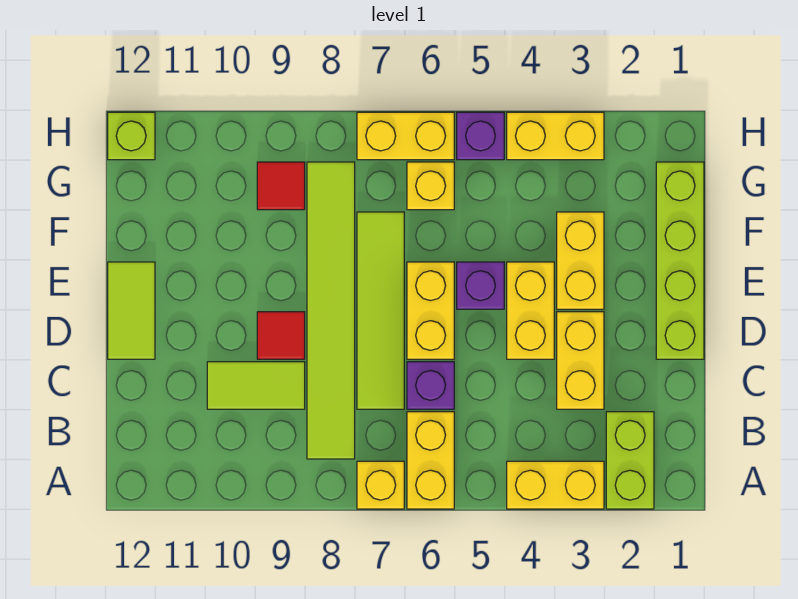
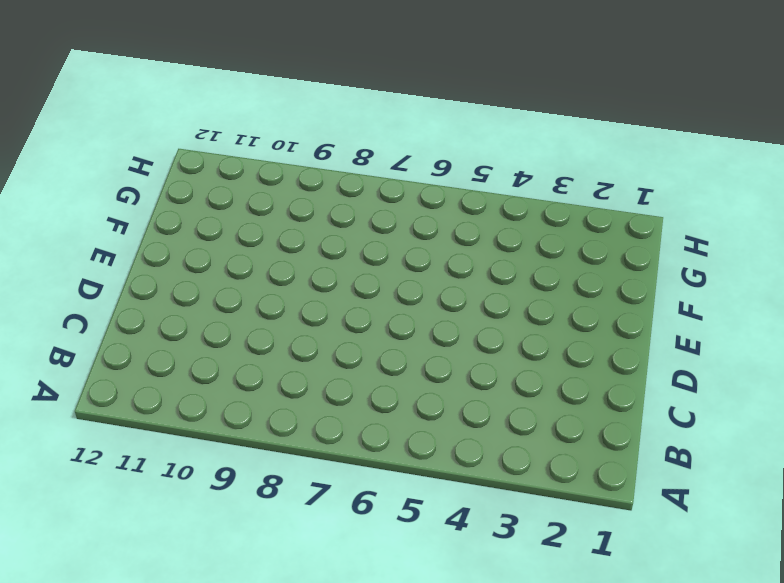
none -> lime 1x2 brick [606,412,654,509]
none -> yellow 1x2 brick [507,461,604,509]
none -> yellow 1x2 brick [407,412,454,509]

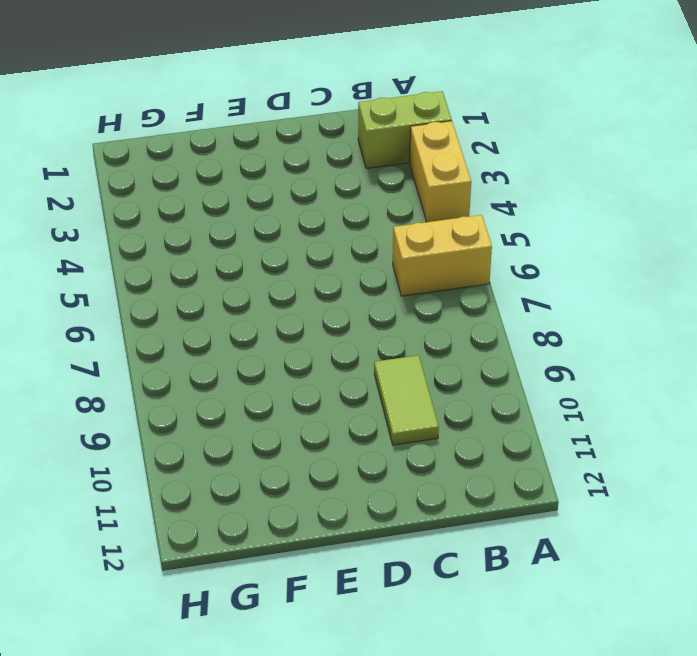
none -> yellow 1x1 brick [357,461,404,509]
none -> lime 1x6 tile [307,162,355,459]
none -> yellow 1x2 brick [557,312,604,409]

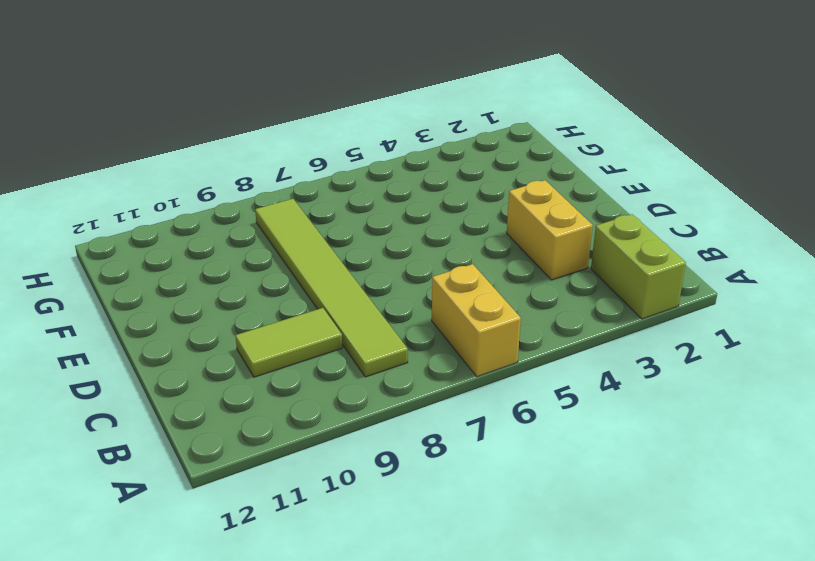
none -> yellow 1x2 brick [507,461,604,509]
none -> yellow 1x1 brick [357,461,404,509]
none -> purple 1x1 brick [407,362,454,409]

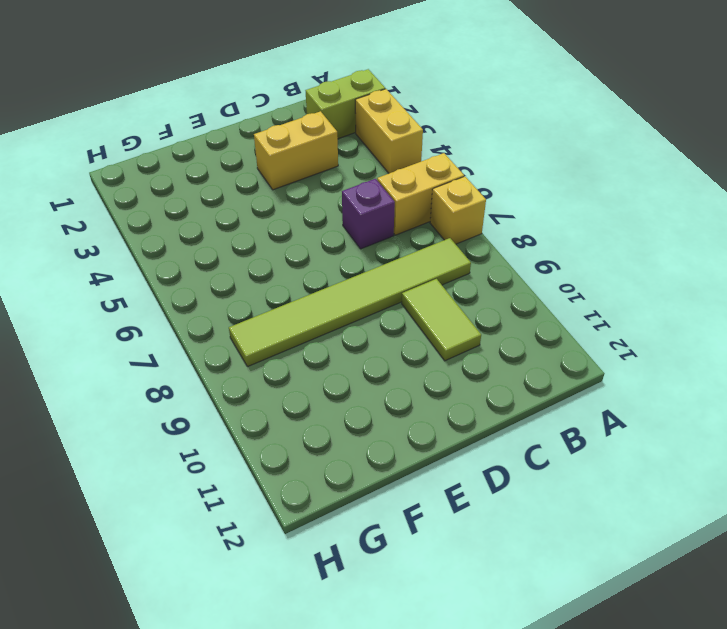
none -> lime 1x4 tile [357,212,404,409]
none -> lime 1x4 brick [656,162,704,359]
none -> yellow 1x2 brick [507,262,554,359]

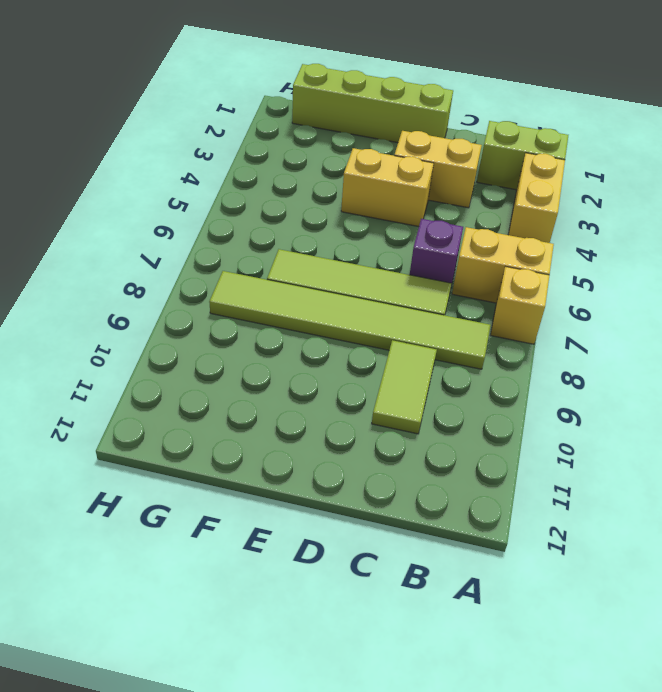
none -> yellow 1x2 brick [407,262,454,359]
none -> red 1x1 tile [257,312,305,359]
none -> lime 1x2 tile [108,262,155,359]

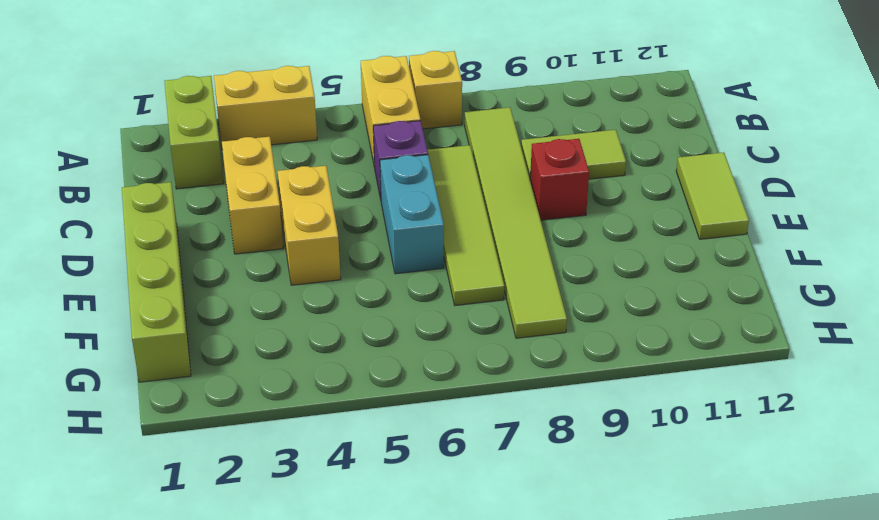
cyan 1x2 brick [380,155,444,274] -> yellow 1x2 brick [407,262,454,359]
red 1x1 brick [530,139,589,220] -> red 1x1 tile [257,312,305,359]
none -> yellow 1x2 brick [557,212,604,309]
none -> purple 1x1 brick [457,262,504,309]
none -> yellow 1x1 brick [407,162,454,210]

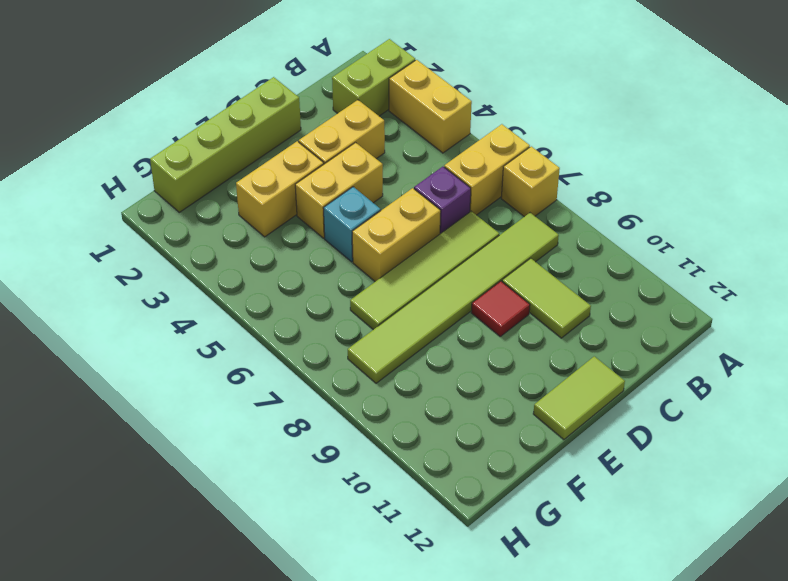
cyan 1x1 brick [323,187,381,262] -> purple 1x1 brick [457,262,504,309]
none -> yellow 1x1 brick [407,162,454,210]
none -> red 1x1 tile [257,162,305,210]
none -> yellow 1x2 brick [507,112,604,160]

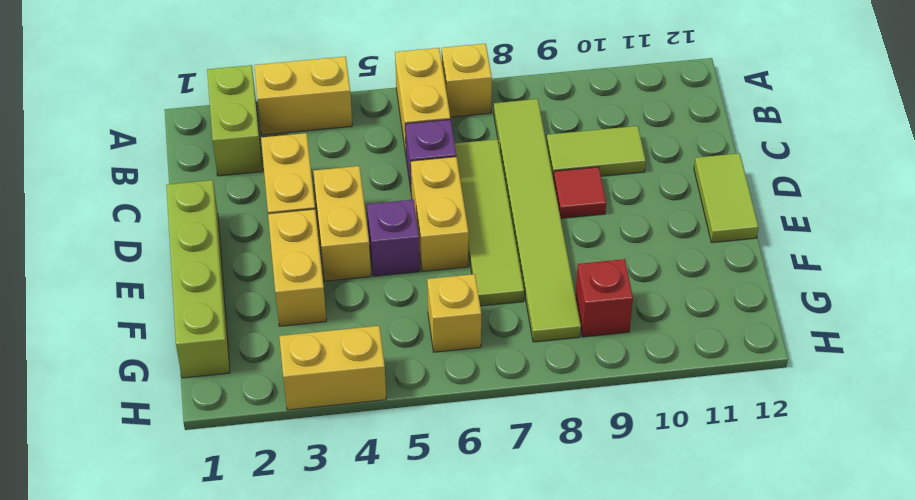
red 1x1 brick [575,259,633,337] -> red 1x1 tile [257,162,305,210]
none -> purple 1x1 brick [457,112,504,160]
none -> yellow 1x2 brick [357,112,454,160]
none -> lime 1x1 brick [108,112,155,160]

